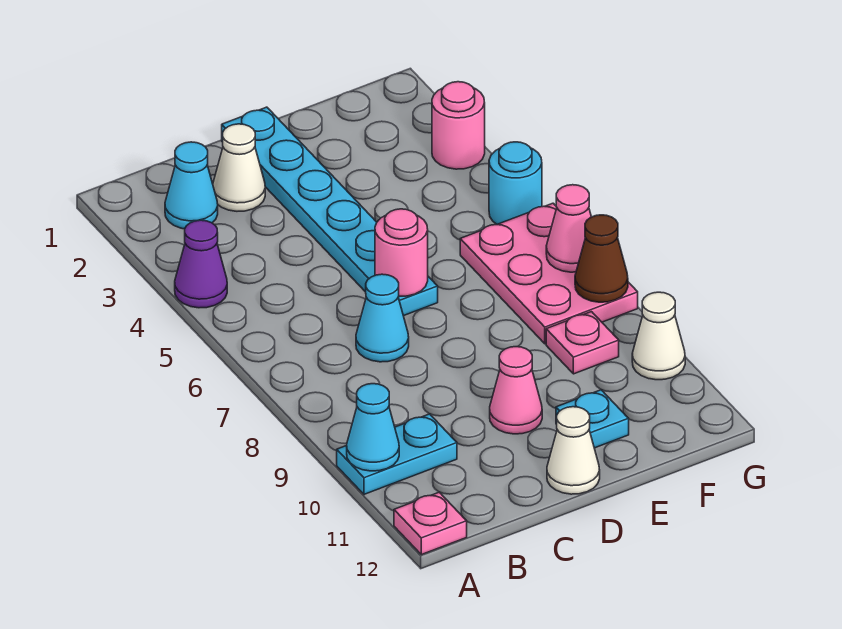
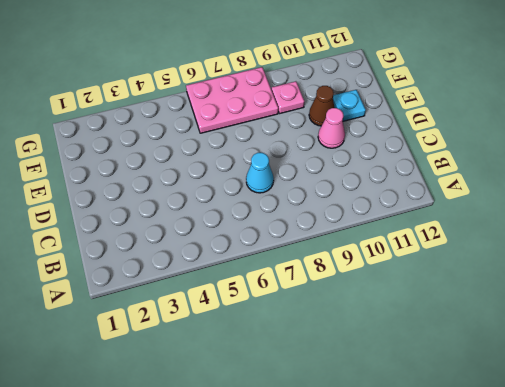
brown 1x1 cone [309,86,335,126] -> brown 1x1 cone moved to [575,215,628,302]
none -> purple 1x1 cone [175,220,227,308]
none -> cyan 1x2 plate [337,414,457,494]
none -> pink 1x1 plate [394,492,467,555]

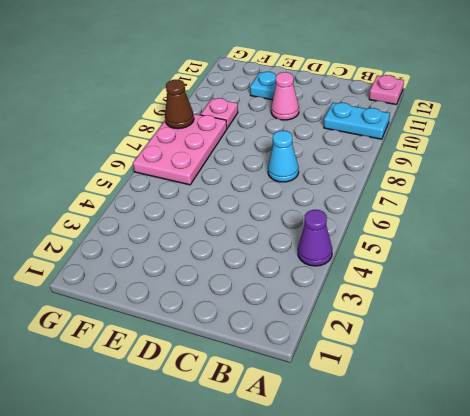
none -> cyan 1x1 cone [165,142,218,229]
none -> white 1x1 cone [213,124,265,211]
none -> cyan 1x6 plate [222,107,438,316]

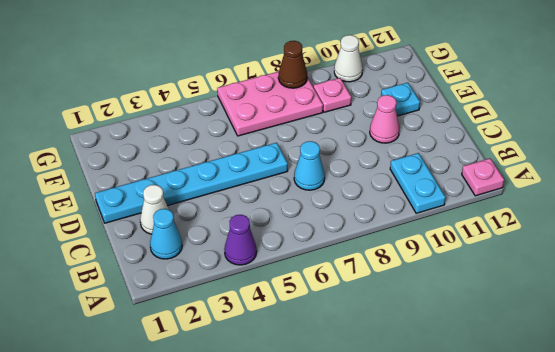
none -> white 1x1 cone [547,407,600,494]
none -> pink 1x1 round brick [432,82,485,169]
none -> cyan 1x1 round brick [489,142,542,224]

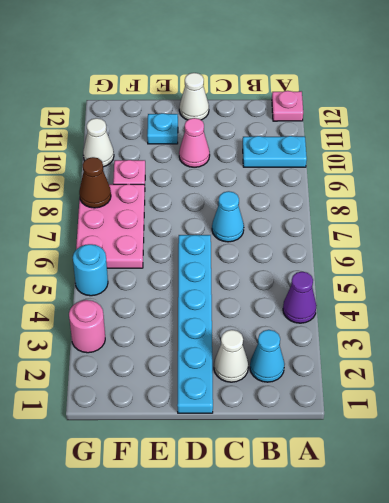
none -> cyan 1x1 cone [347,384,399,471]
none -> pink 1x1 round brick [375,209,428,296]
none -> pink 1x1 cone [546,185,591,272]

